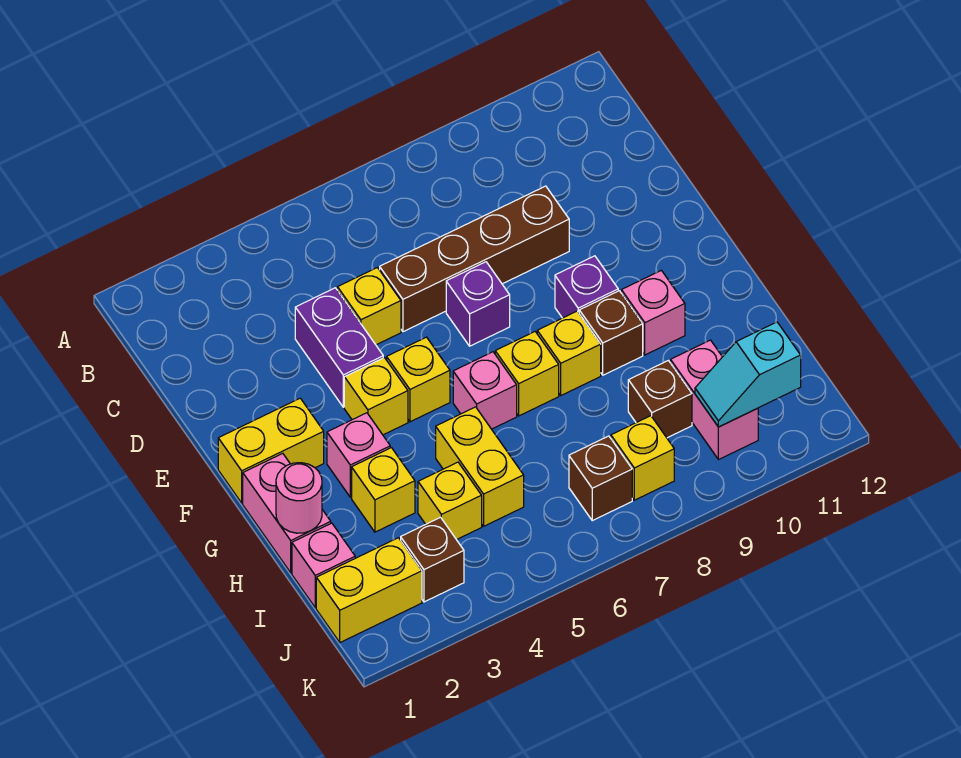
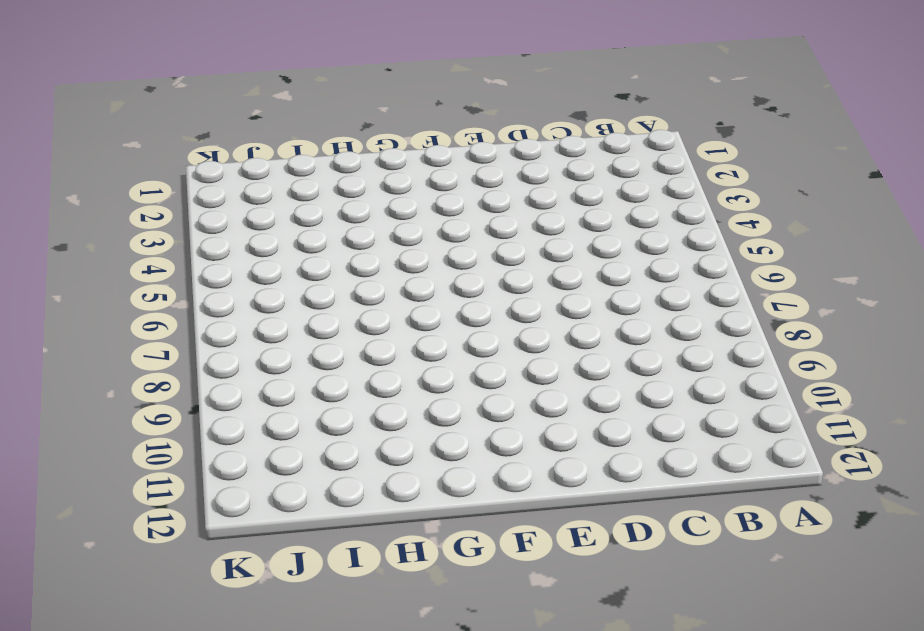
none -> purple 1x2 brick [295,288,383,407]
none -> yellow 1x1 brick [337,268,401,345]
none -> brown 1x4 brick [380,186,569,332]

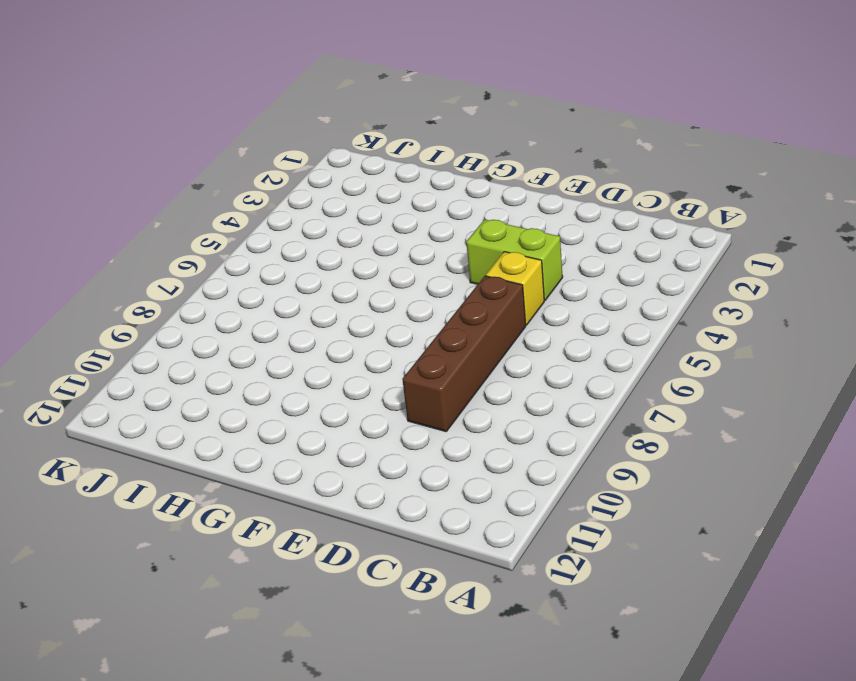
lime 1x2 brick [466,219,563,300] -> purple 1x2 brick [295,288,383,407]
none -> purple 1x1 brick [446,262,510,346]
none -> yellow 1x2 brick [218,398,324,503]
none -> yellow 1x1 brick [344,358,408,435]

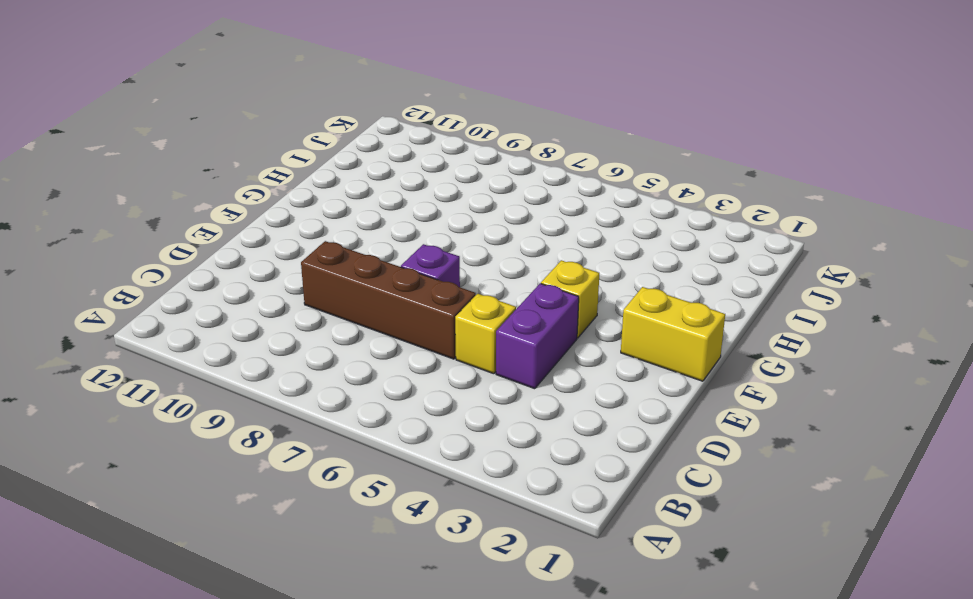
none -> yellow 1x1 brick [387,337,450,422]
none -> purple 1x1 brick [555,256,618,318]
none -> pink 1x2 brick [243,453,331,573]

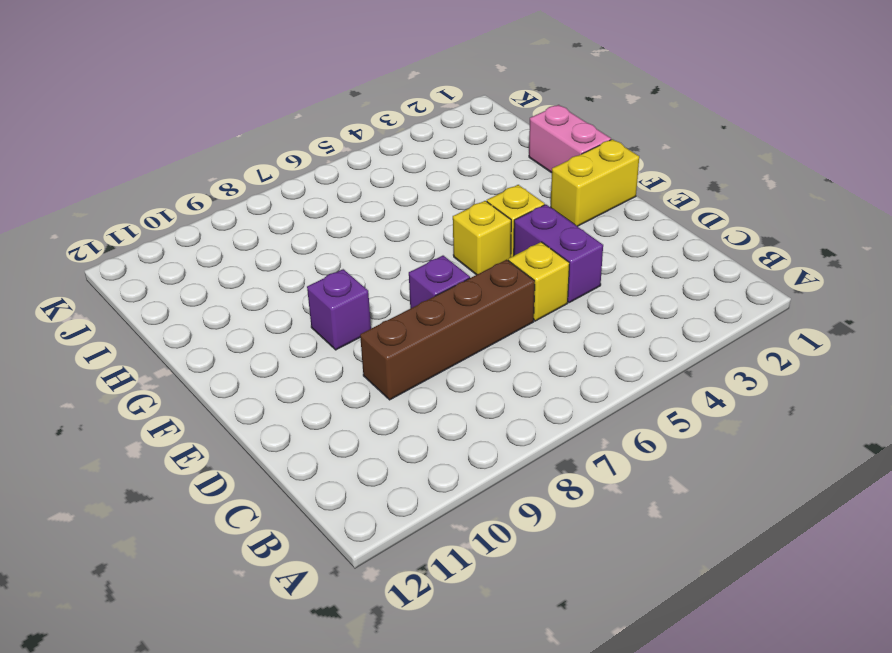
none -> pink 1x1 brick [327,413,390,497]
none -> pink 1x1 brick [453,352,517,429]
none -> yellow 1x1 brick [495,332,559,416]

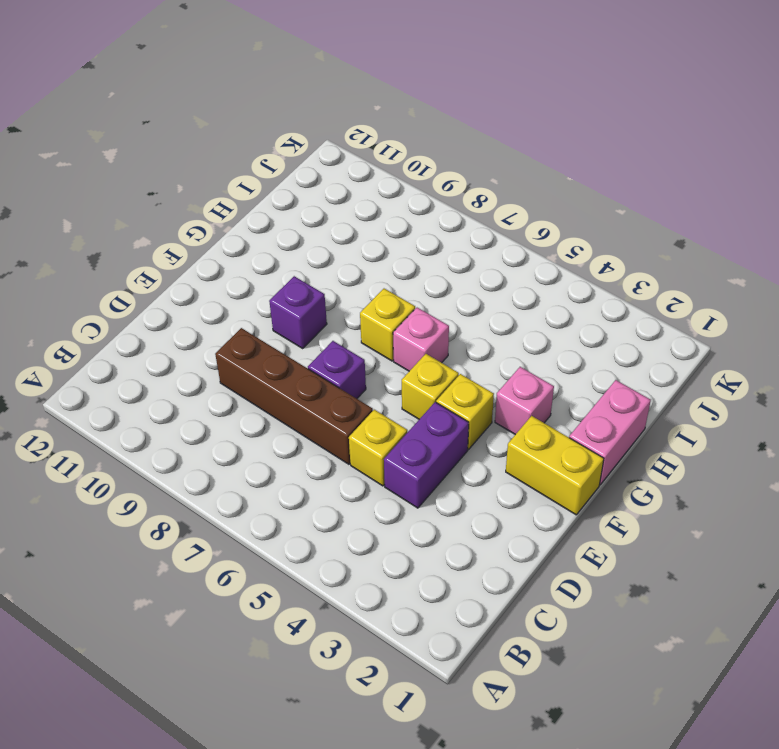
none -> yellow 1x1 brick [537,311,601,395]
none -> brown 1x1 brick [579,291,643,375]
none -> pink 1x1 brick [621,270,685,355]

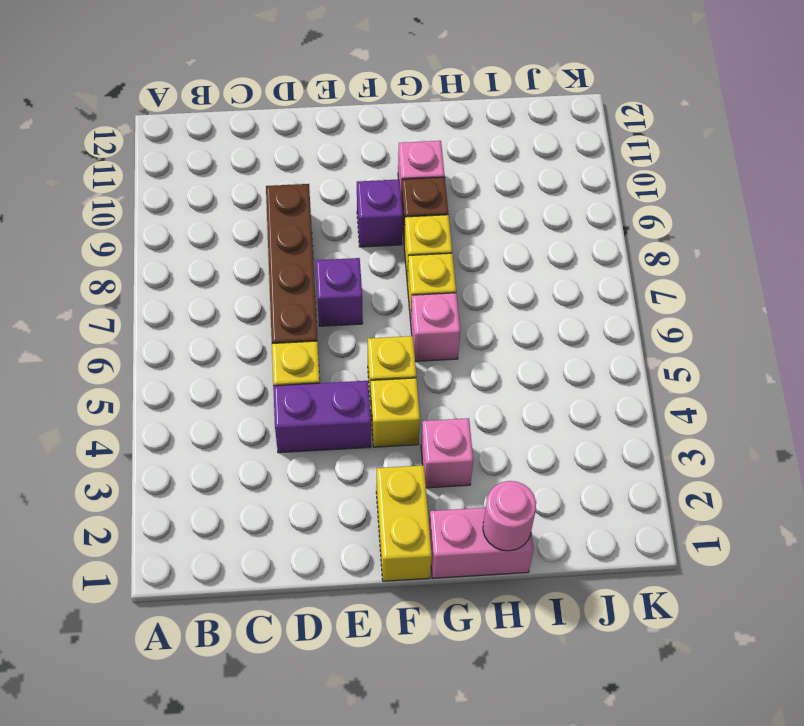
none -> yellow 1x1 brick [352,448,415,532]
none -> yellow 1x2 brick [436,407,524,526]
none -> pink 1x1 brick [292,523,355,608]

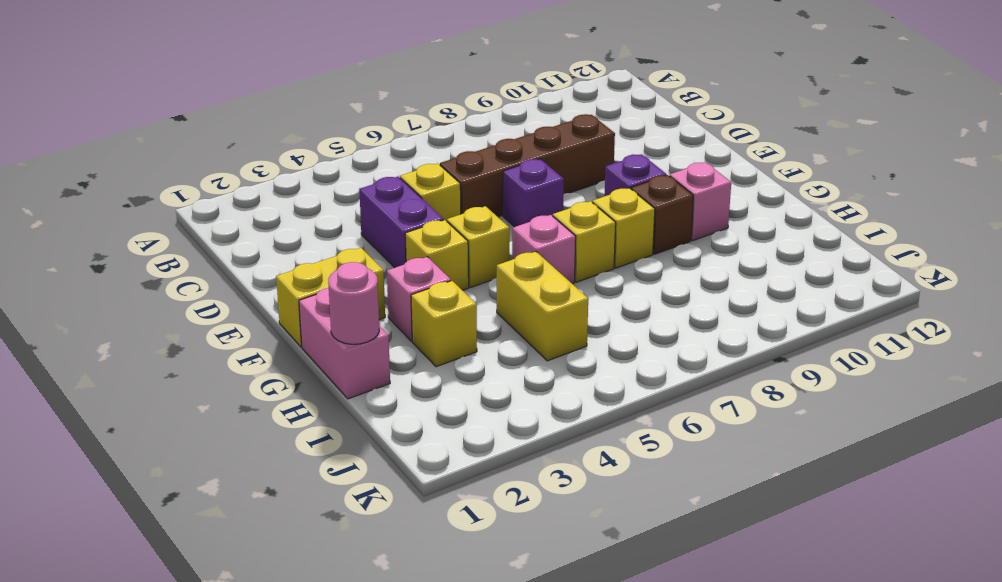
none -> pink 1x1 brick [292,523,355,608]
none -> yellow 1x1 brick [418,462,482,540]
none -> brown 1x1 brick [628,361,692,438]

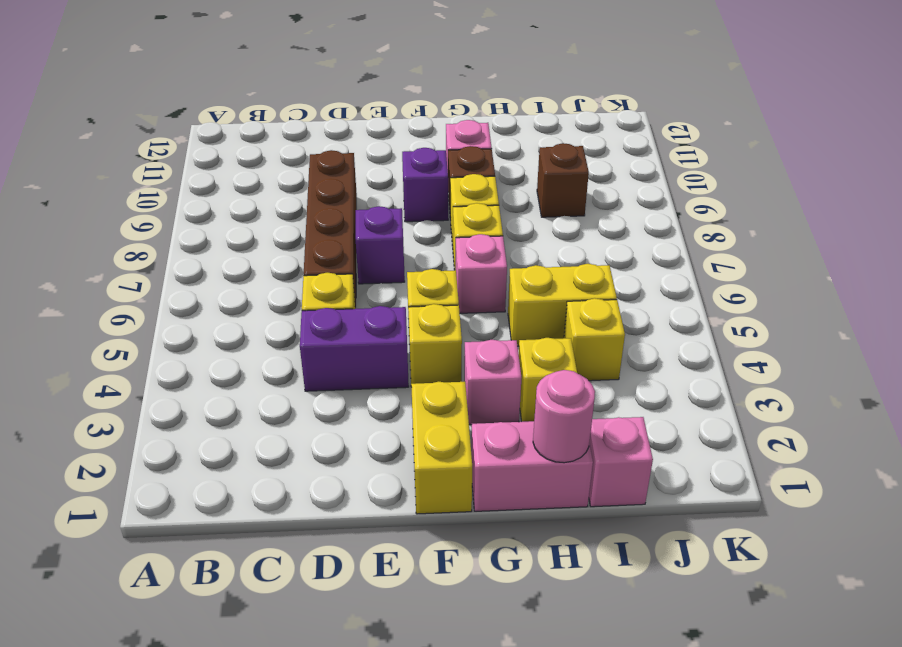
none -> pink 1x2 brick [671,340,758,460]
none -> yellow 1x2 brick [316,538,422,642]
none -> brown 1x1 brick [401,517,464,602]

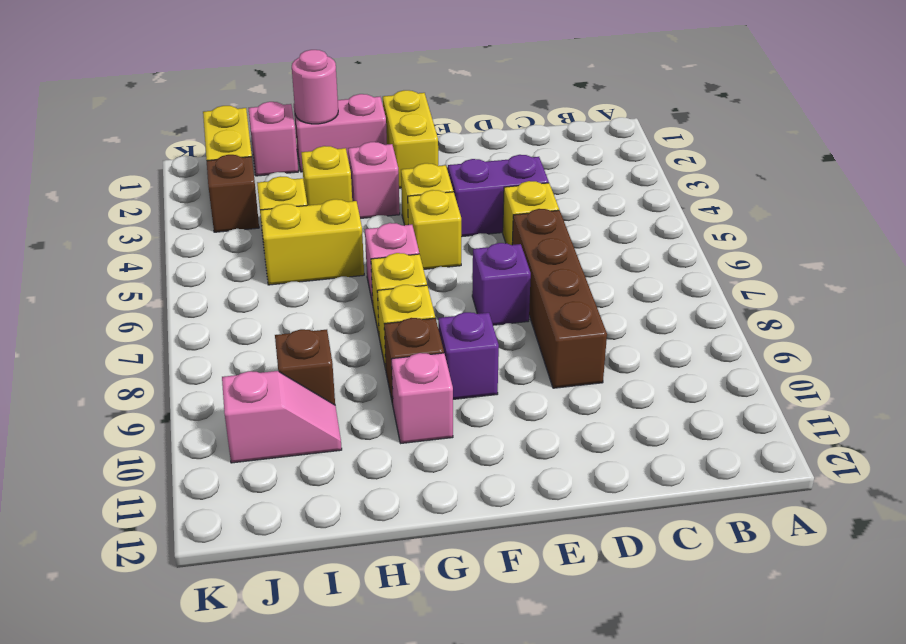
pink 1x2 slope [222,371,342,463] -> pink 1x2 brick [671,340,758,460]
none -> brown 1x1 brick [569,436,632,521]
none -> yellow 1x1 brick [611,416,674,500]
none -> cyan 1x2 slope [695,322,801,427]

